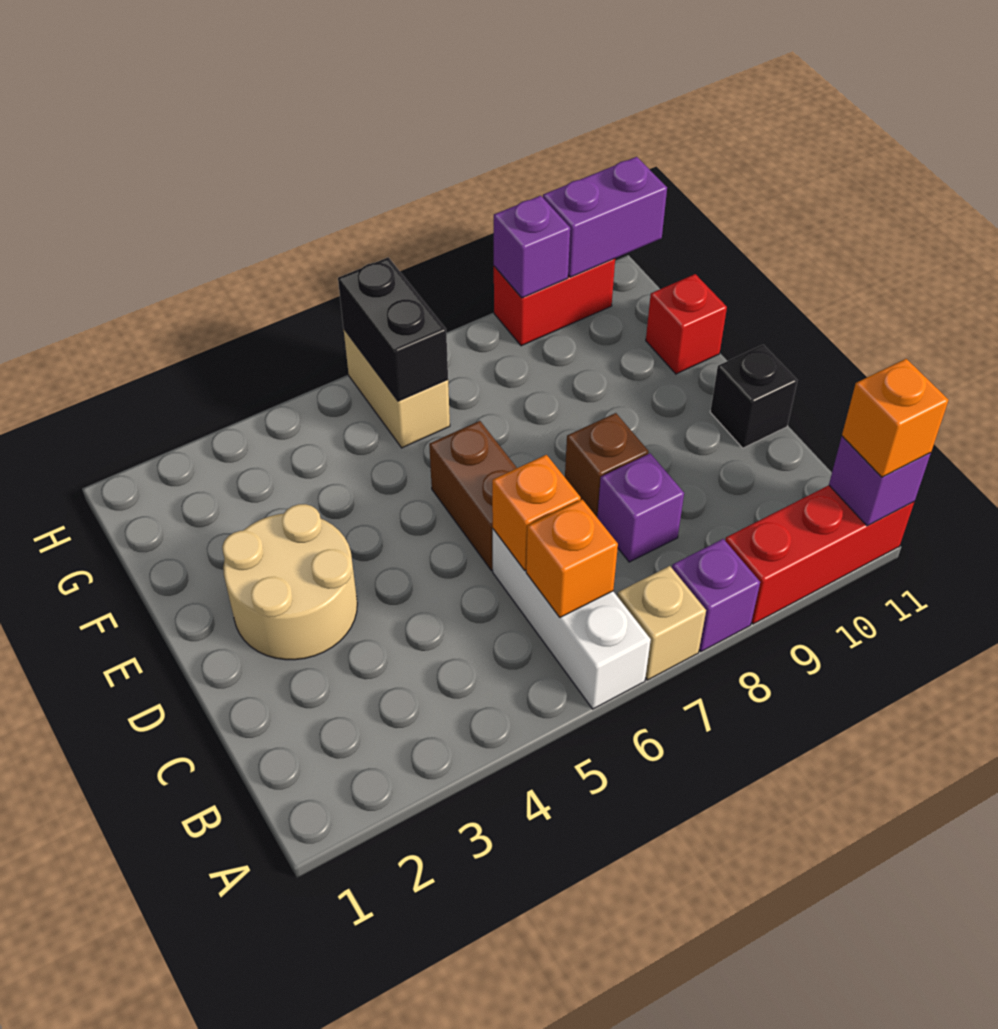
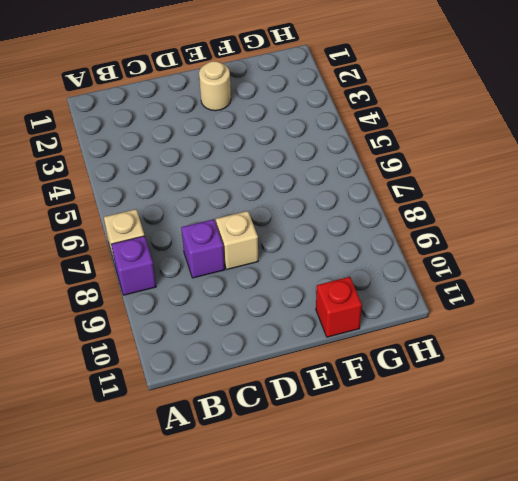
tan 1x1 brick [216,211,258,269] -> brown 1x1 brick [565,413,649,517]
tan 1x1 round brick [199,61,231,111] -> tan 2x2 round brick [222,504,357,660]
none -> white 1x3 brick [493,529,651,709]
none -> red 1x3 brick [725,485,914,624]
none -> brown 1x2 brick [429,421,517,570]

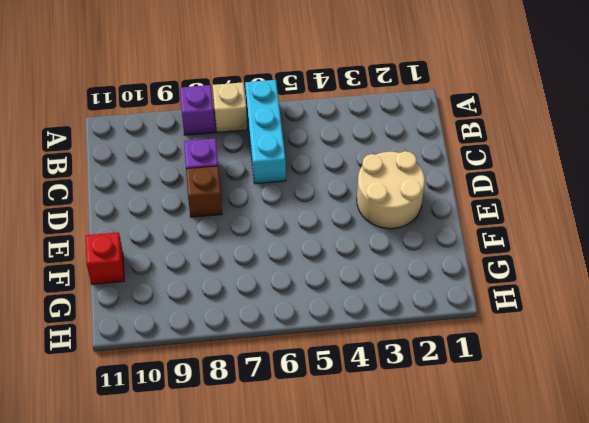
cyan 1x3 brick [245,80,286,184] -> white 1x3 brick [493,529,651,709]
none -> red 1x3 brick [725,485,914,624]
none -> brown 1x2 brick [429,421,517,570]
none -> black 1x1 brick [710,345,797,448]

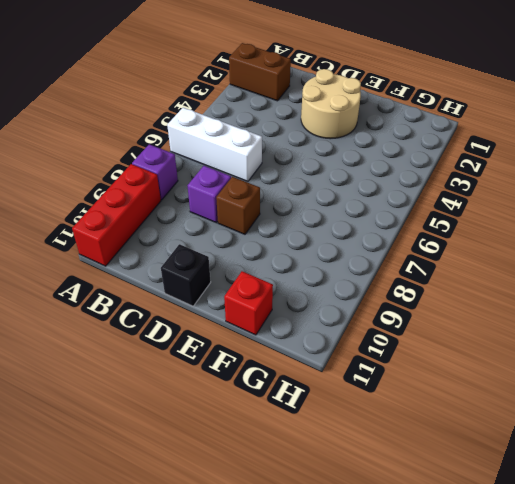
brown 1x2 brick [229,43,291,101] -> brown 1x2 brick moved to [429,421,517,570]
none -> tan 1x1 brick [617,566,706,680]
none -> tan 1x2 brick [344,330,450,448]
none -> red 1x2 brick [494,259,615,346]

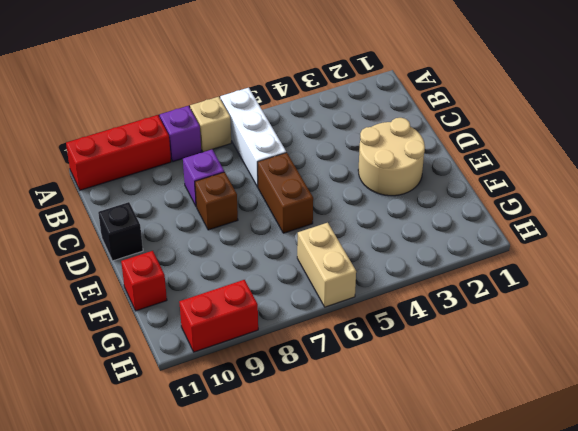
none -> purple 1x1 brick [829,436,931,526]
none -> orange 1x1 brick [526,499,618,617]
none -> orange 1x1 brick [492,455,581,570]

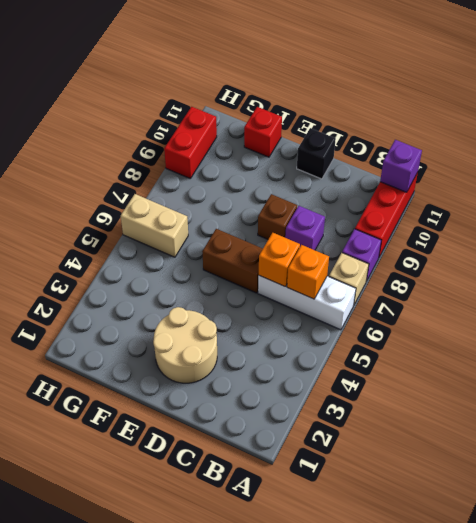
none -> black 1x2 brick [338,257,448,401]
none -> purple 1x1 brick [494,196,570,298]
none -> purple 1x2 brick [543,157,667,277]

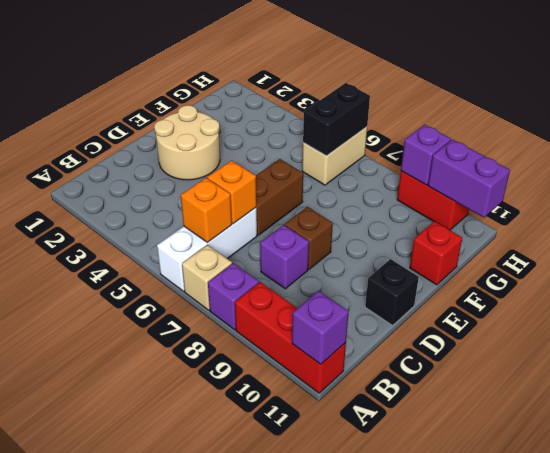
none -> orange 1x1 brick [842,359,949,477]

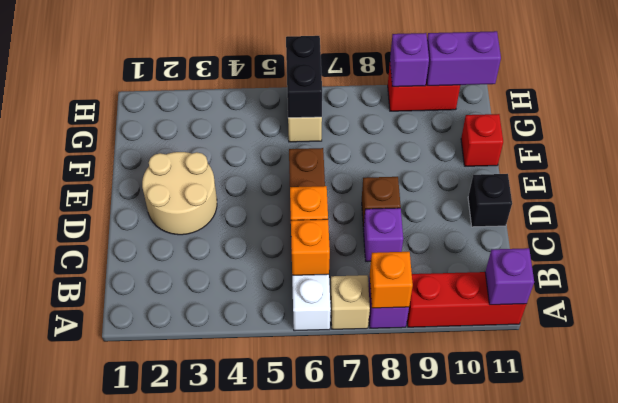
orange 1x1 brick [370,252,413,308] -> orange 1x1 brick moved to [842,359,949,477]

